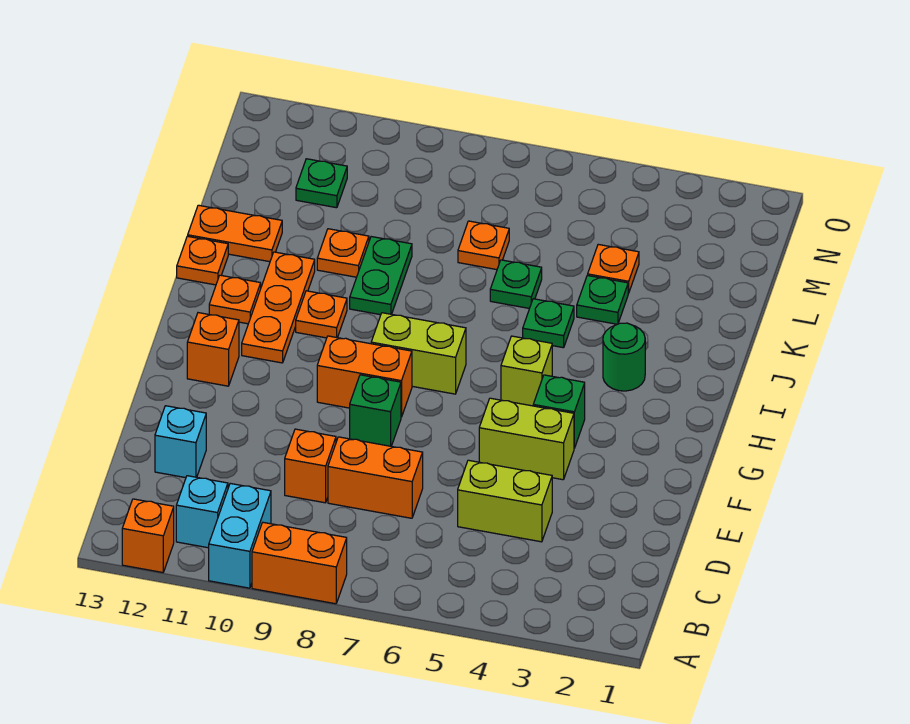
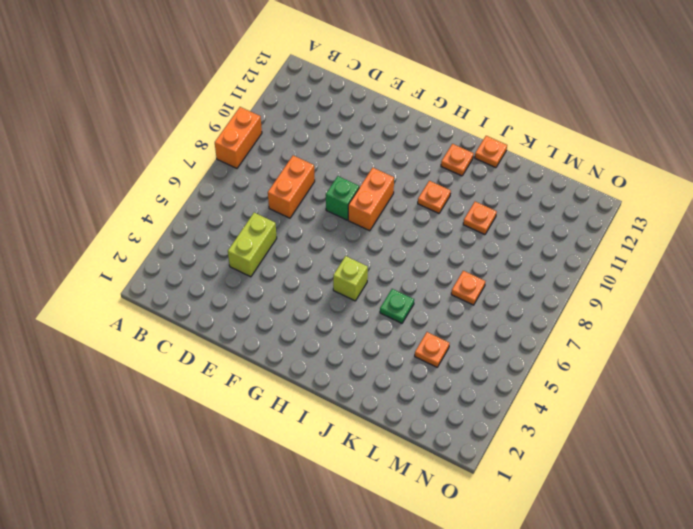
none -> cyan 1x2 brick [209,483,271,588]
none -> orange 1x1 brick [122,499,174,573]
none -> cyan 1x1 brick [176,476,228,548]

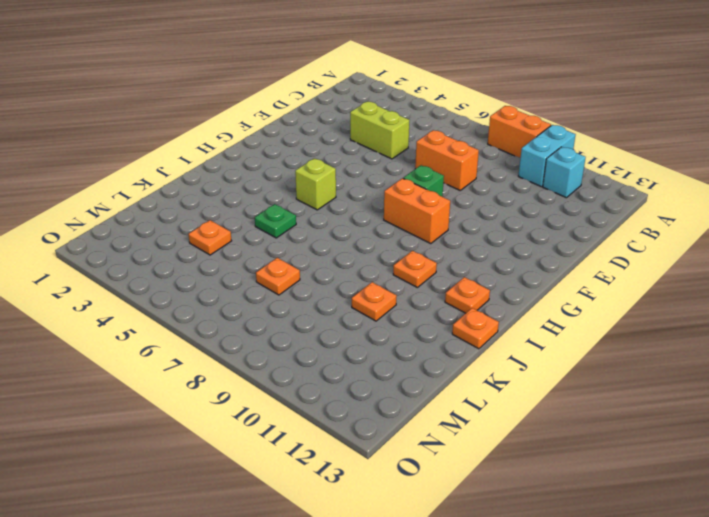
none -> orange 1x1 brick [122,499,174,573]
none -> orange 1x1 brick [285,429,336,503]
none -> cyan 1x1 brick [155,406,206,478]

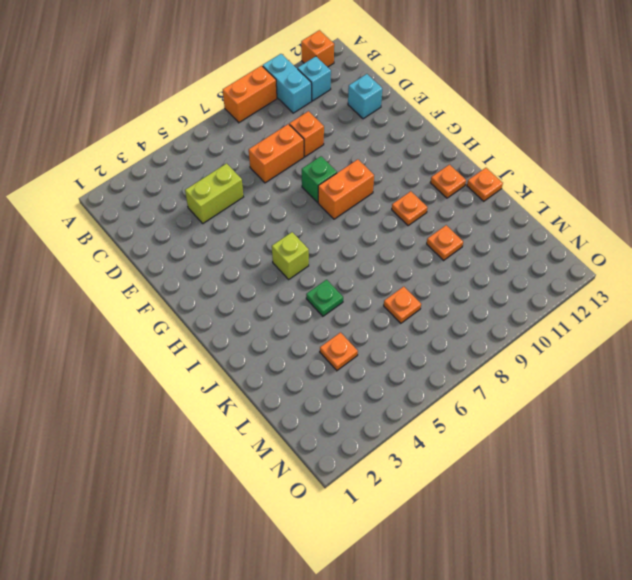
none -> lime 1x2 brick [479,398,574,480]
none -> green 1x1 brick [533,375,585,448]
none -> orange 1x1 brick [187,313,239,386]

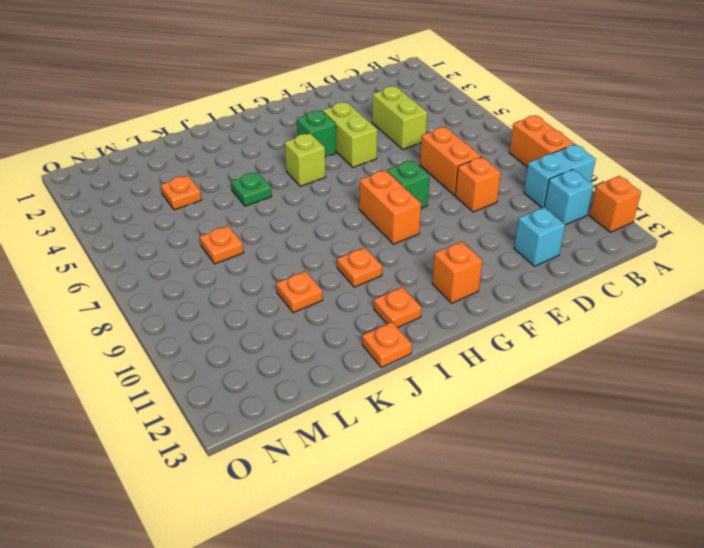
none -> lime 1x2 brick [371,313,466,394]
none -> orange 1x3 plate [242,252,315,363]
none -> green 1x1 round brick [603,323,645,391]

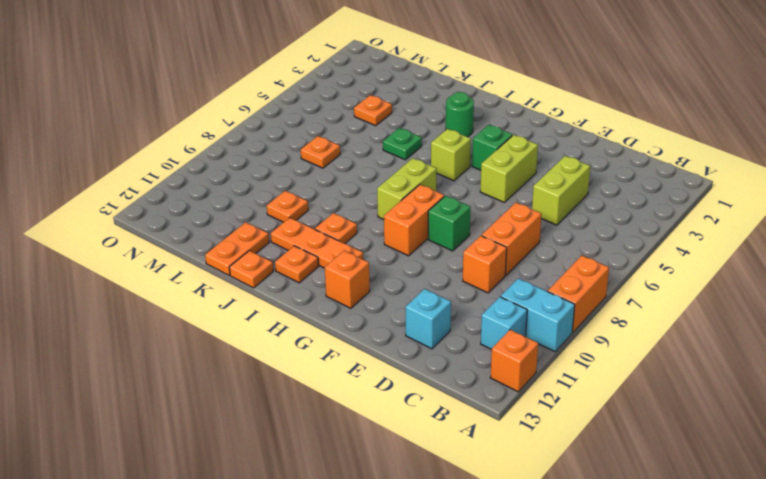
none -> green 1x2 plate [350,237,412,315]
none -> green 1x1 plate [577,275,628,324]
none -> green 1x1 plate [490,260,542,308]

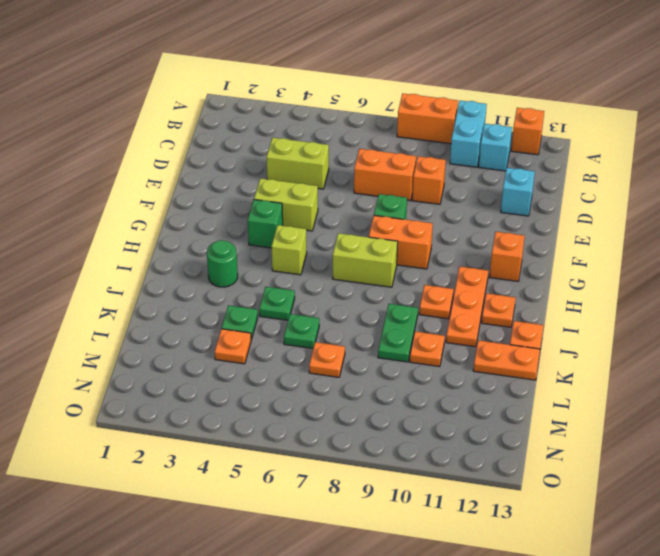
none -> green 1x1 plate [296,159,347,208]

